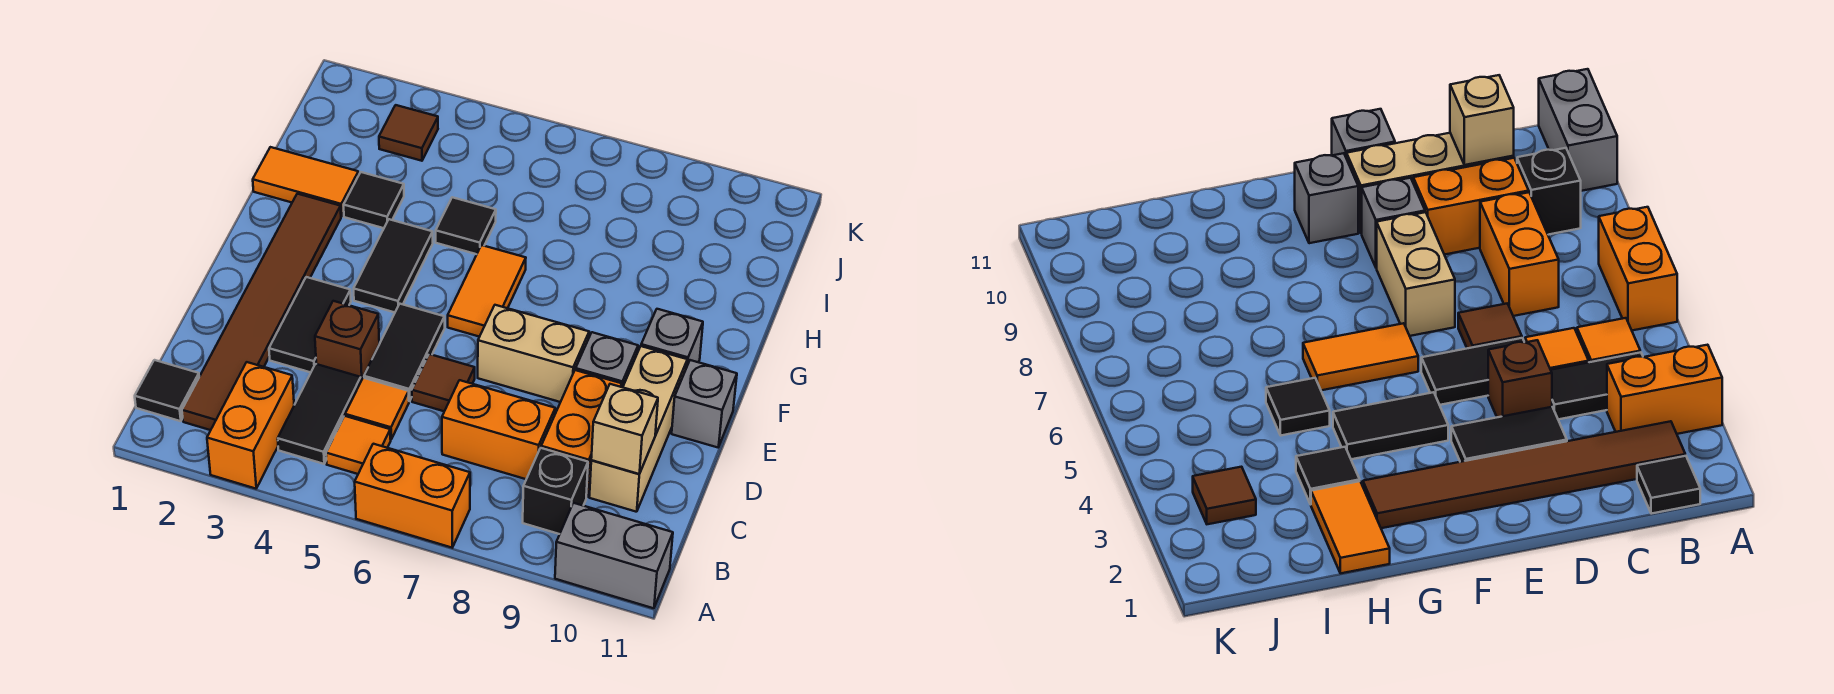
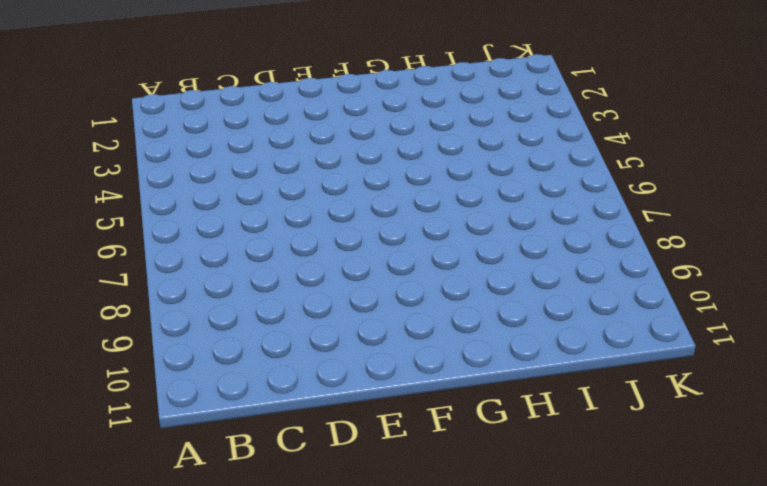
none -> orange 1x2 brick [207,362,294,489]
none -> orange 1x2 brick [355,444,470,548]
none -> grey 1x2 brick [555,503,673,608]

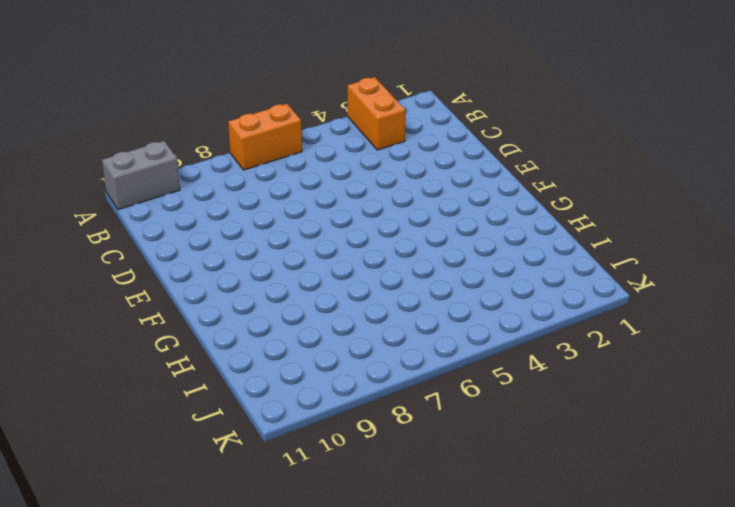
none -> black 1x1 tile [135,360,199,421]
none -> brown 1x6 tile [182,194,341,430]
none -> black 1x2 tile [278,364,361,464]

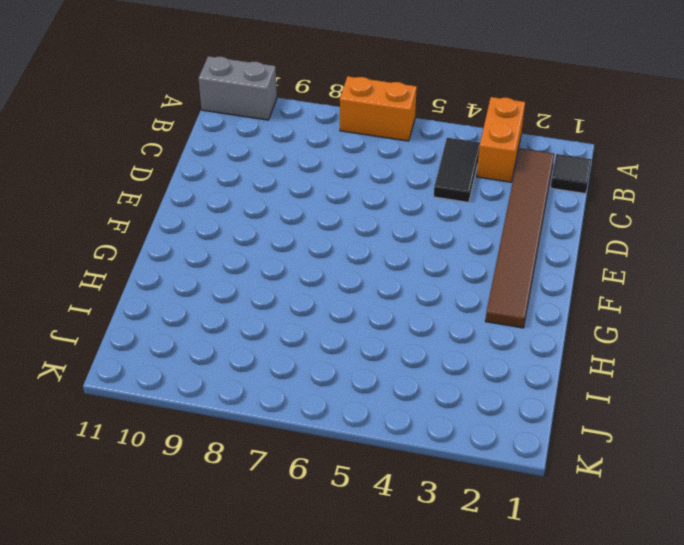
none -> orange 1x1 tile [326,416,391,474]
none -> black 1x1 brick [523,448,588,534]
none -> orange 1x1 tile [345,378,409,439]

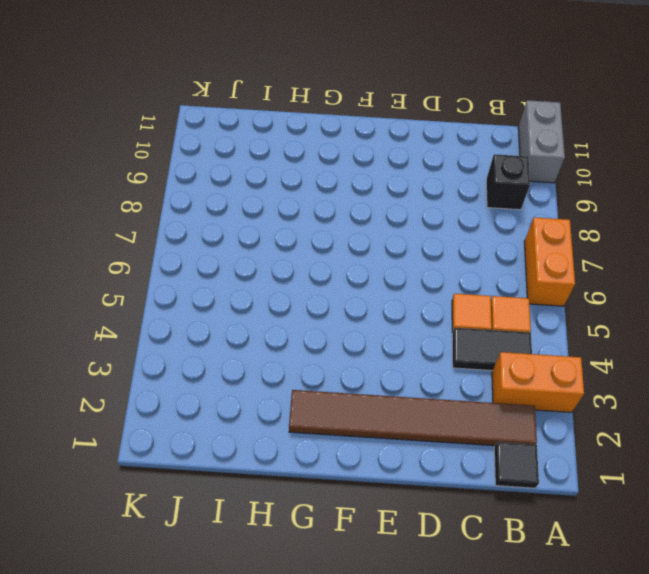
none -> orange 1x2 brick [442,380,555,479]
none -> orange 1x2 brick [541,370,622,497]
none -> tan 1x3 brick [589,346,687,512]

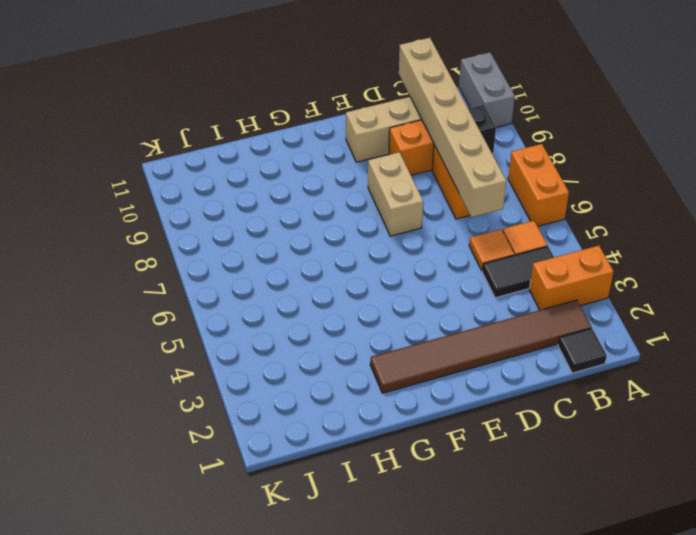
tan 1x6 brick [399,38,506,217] -> tan 1x1 brick [591,384,658,474]
none -> black 1x2 tile [269,277,351,372]
none -> brown 1x1 brick [315,301,379,381]
none -> black 1x2 tile [364,304,445,401]

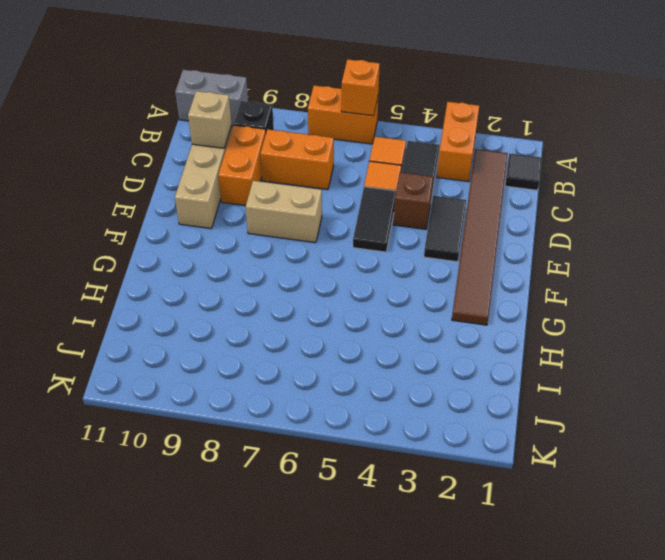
orange 1x1 brick [341,59,380,116] -> none
none -> brown 1x1 tile [412,354,475,411]
none -> grey 1x1 brick [576,332,638,387]
none -> grey 1x1 brick [672,360,737,447]

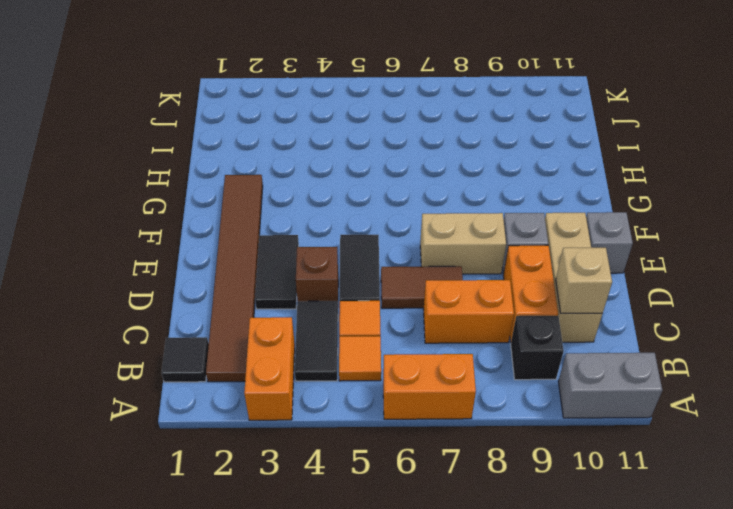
brown 1x2 tile [381,266,463,308] -> brown 1x1 tile [412,354,475,411]
none -> black 1x2 tile [354,219,433,312]
none -> orange 1x2 tile [448,245,526,337]
none -> grey 1x1 brick [641,309,703,366]

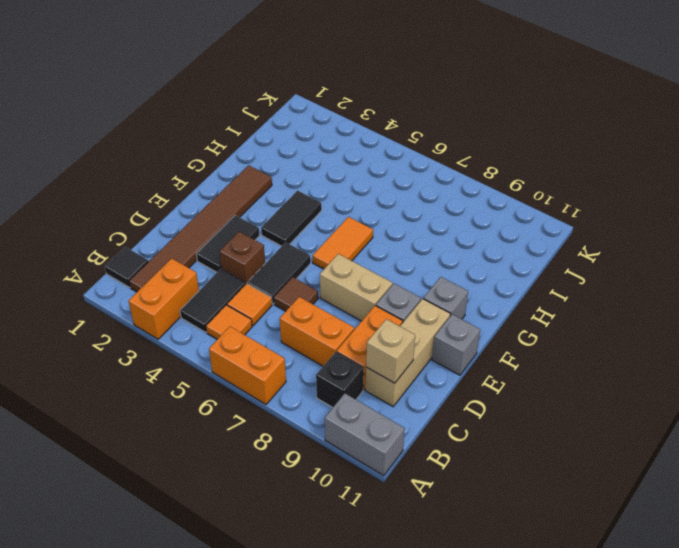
none -> orange 1x2 tile [253,147,359,216]
none -> black 1x1 tile [344,172,404,228]
none -> black 1x1 tile [436,197,496,254]

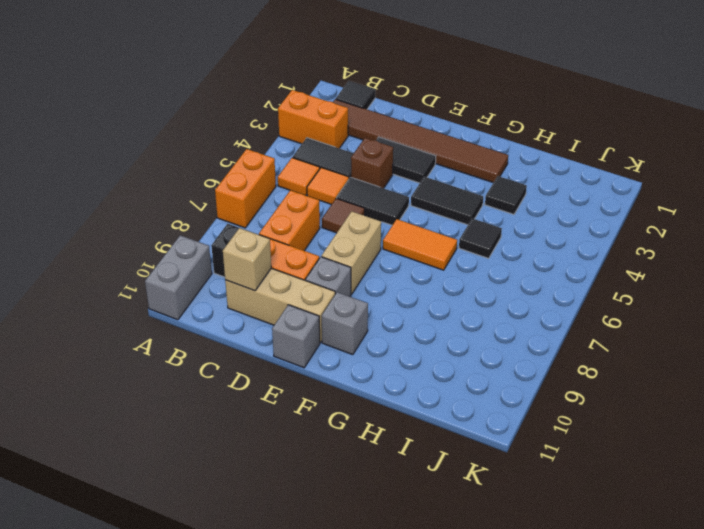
none -> orange 1x2 tile [253,147,359,216]
none -> brown 1x1 tile [379,105,438,161]

